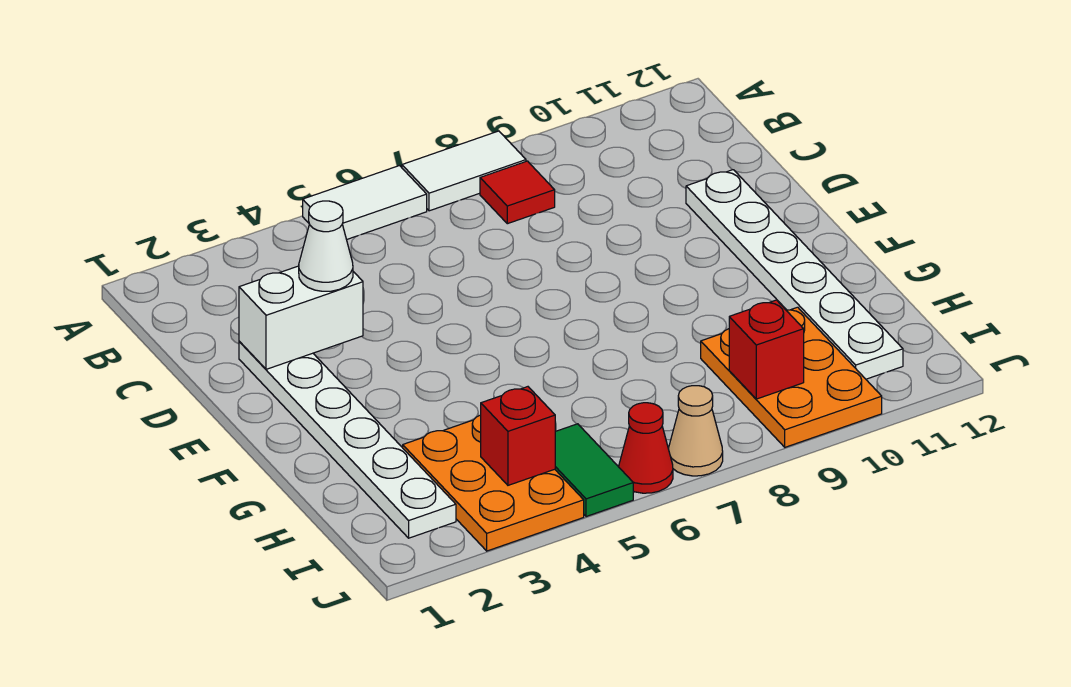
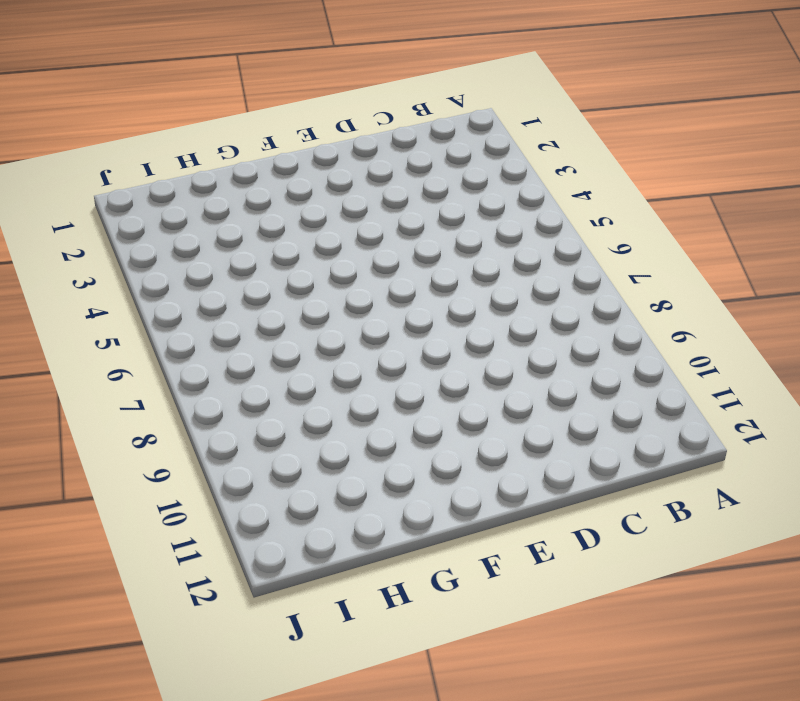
none -> white 1x2 tile [303,166,427,240]
none -> white 1x2 tile [402,131,526,211]
none -> red 1x1 tile [480,161,555,224]

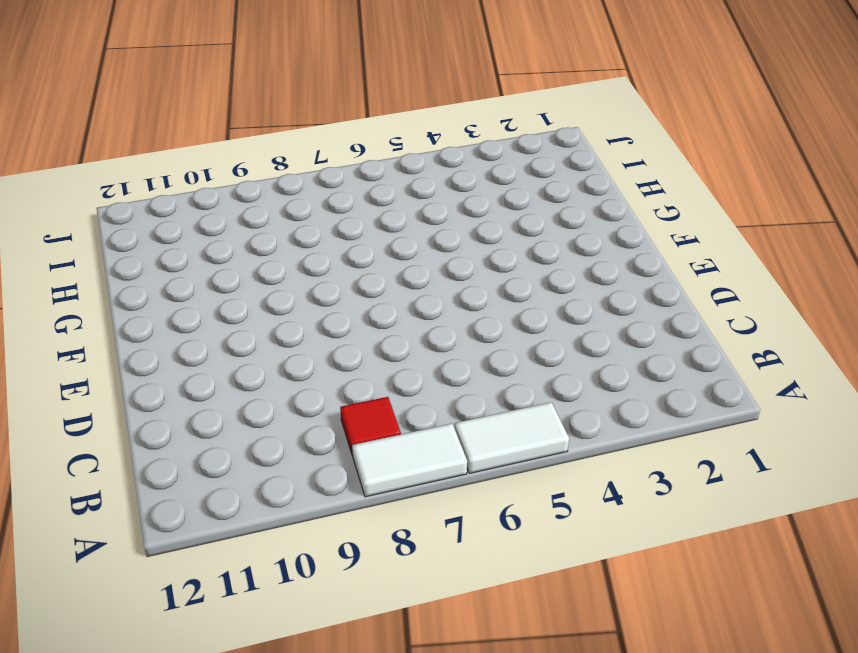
none -> white 1x6 plate [239,341,456,538]
none -> white 1x6 plate [686,170,903,379]
none -> orange 2x3 plate [402,415,584,551]

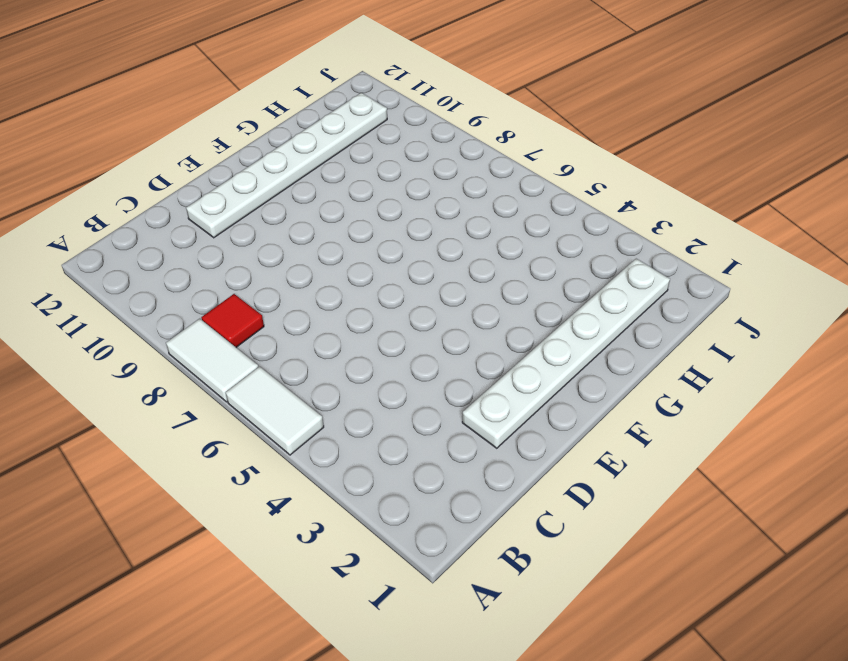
none -> orange 2x3 plate [402,415,584,551]
none -> orange 2x3 plate [701,307,882,447]
none -> green 1x2 tile [555,424,633,517]

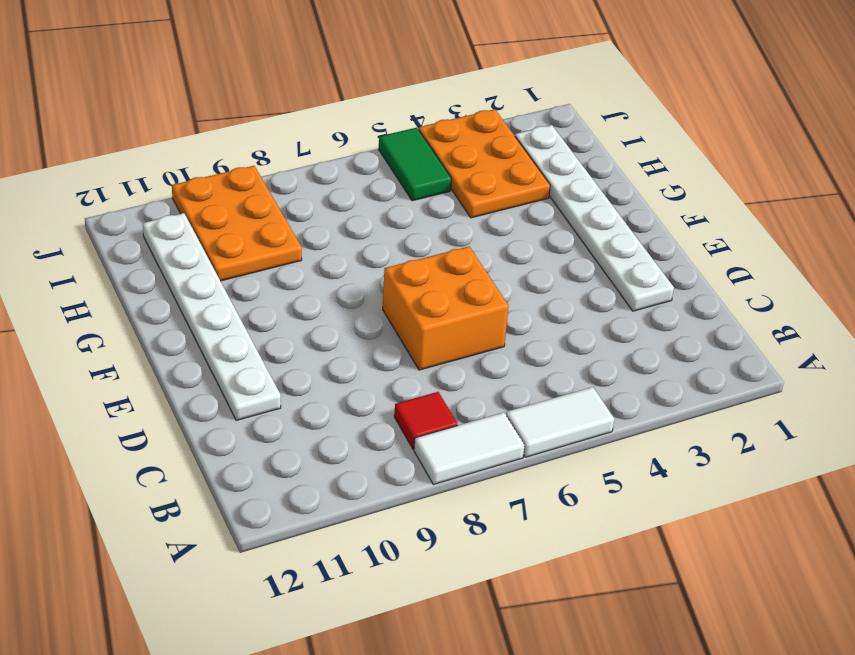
orange 2x2 brick [383,247,509,370] -> none
none -> red 1x1 cone [619,403,673,493]
none -> tan 1x1 cone [668,386,723,476]
none -> white 1x2 brick [239,266,363,369]

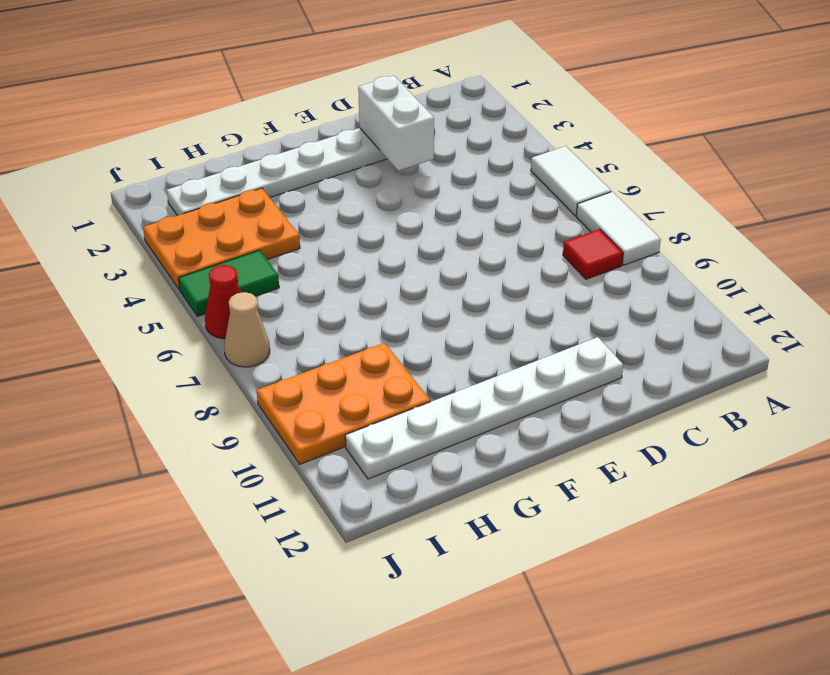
none -> red 1x1 brick [481,387,555,485]
none -> red 1x1 brick [729,300,804,399]
none -> white 1x1 cone [299,201,353,291]

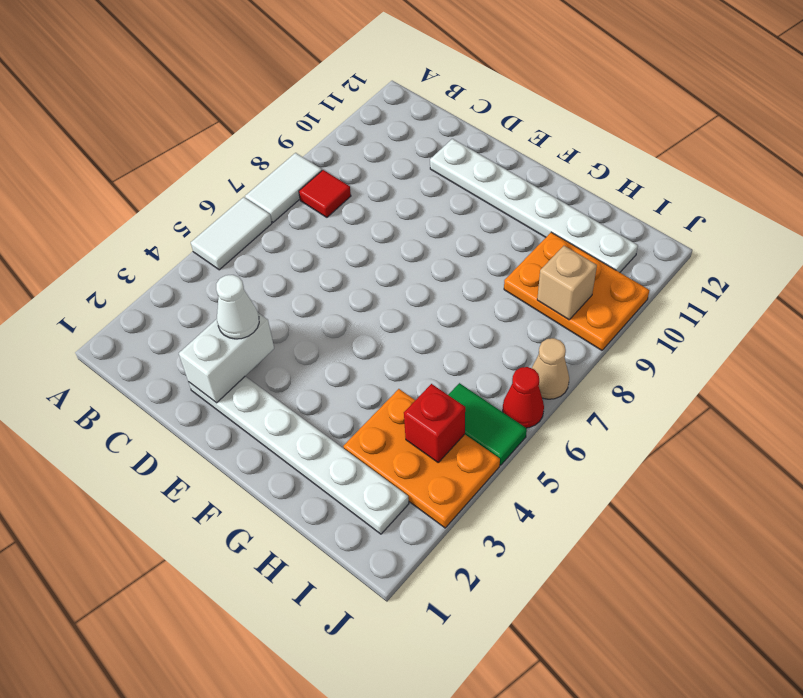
tan 1x1 brick [537,246,597,320] -> red 1x1 brick [729,300,804,399]

